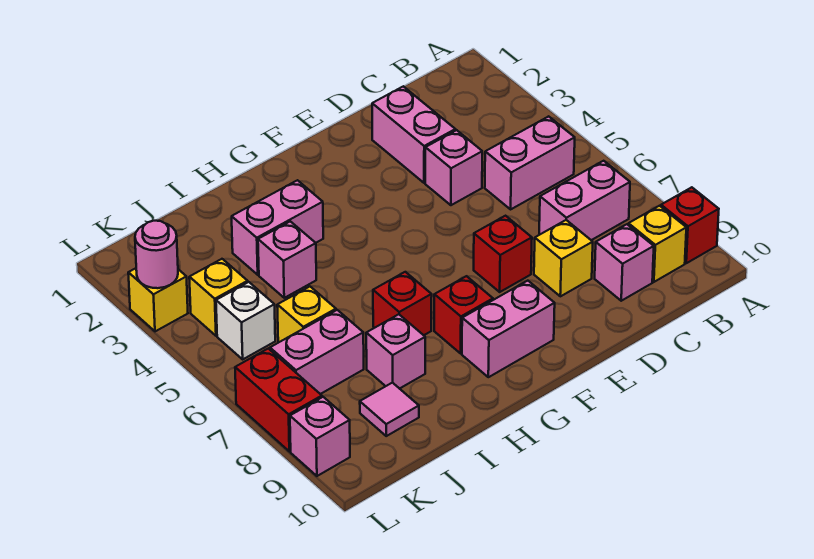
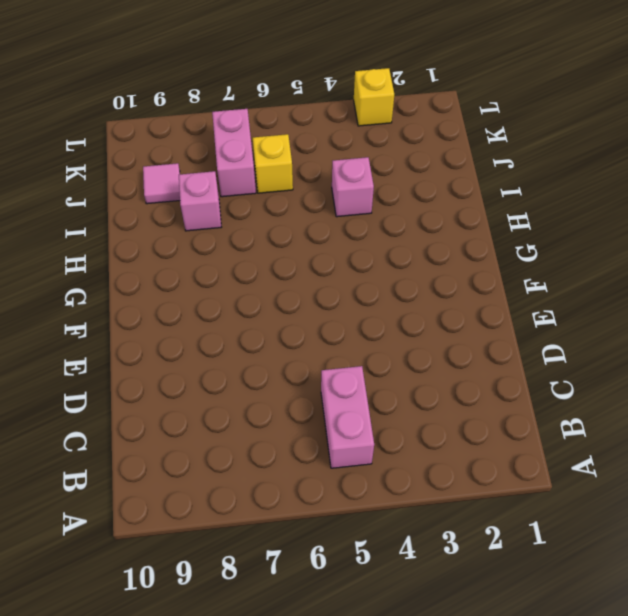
none -> red 1x1 brick [661,187,719,263]
none -> pink 1x2 brick [539,161,630,240]
none -> yellow 1x1 brick [628,206,686,282]

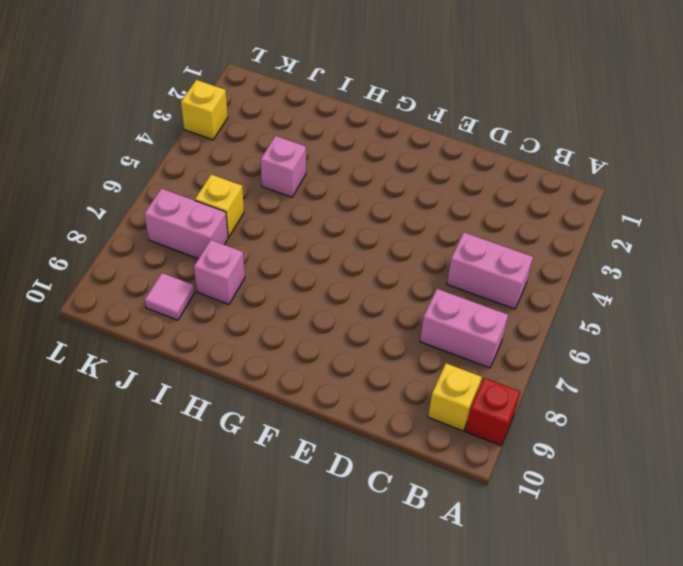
none -> pink 1x1 brick [595,224,654,301]
none -> pink 1x2 brick [372,86,455,183]
none -> pink 1x1 brick [425,130,482,205]

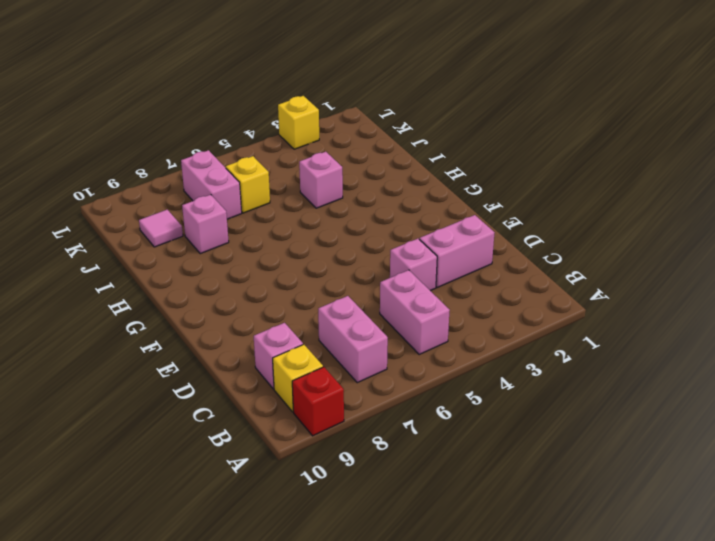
none -> yellow 1x1 brick [534,220,593,296]
none -> red 1x1 brick [474,216,532,292]
none -> pink 1x2 brick [462,281,555,377]

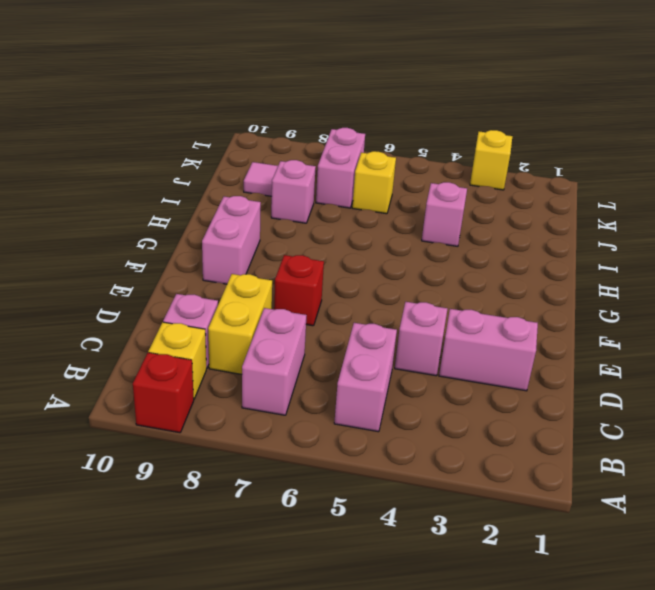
yellow 1x2 brick [208,274,272,374] -> yellow 1x1 brick [534,220,593,296]
none -> red 1x1 brick [434,276,493,353]
none -> pink 1x2 brick [232,180,323,275]
none -> red 1x1 brick [373,272,432,335]

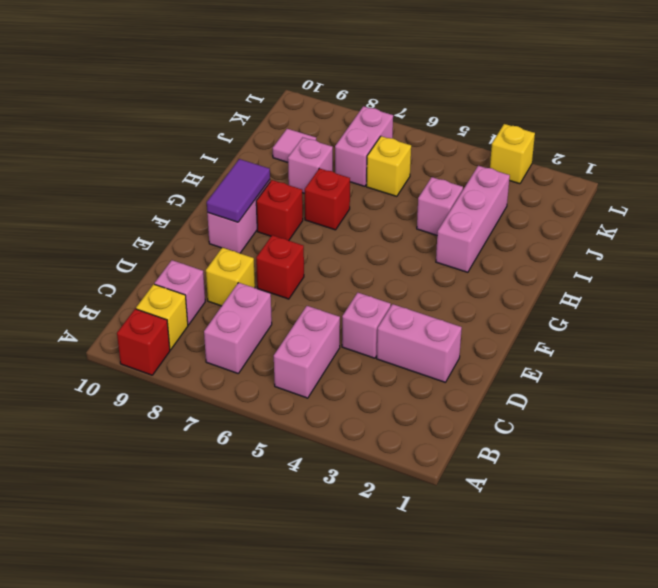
purple 1x2 tile [207,159,270,222] -> none
pink 1x3 brick [436,166,510,272] -> pink 1x2 brick [232,180,323,275]
none -> yellow 1x1 brick [189,259,248,336]
none -> white 1x1 brick [216,282,275,359]
none -> red 1x2 brick [235,349,322,451]

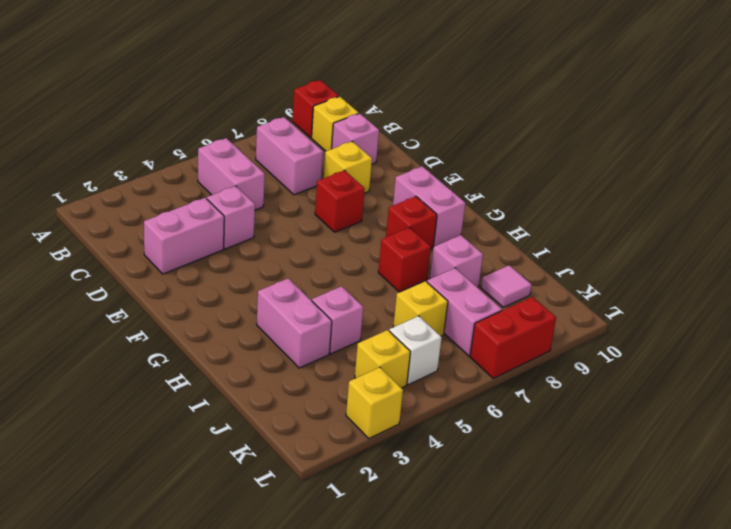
none -> pink 1x1 brick [290,397,350,476]
none -> pink 1x1 round brick [135,221,178,288]

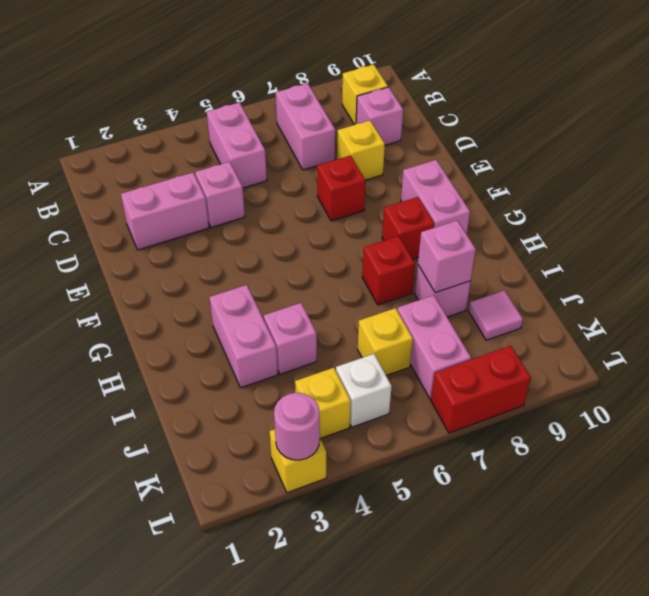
pink 1x1 brick [418,221,476,293] -> pink 1x1 brick moved to [290,397,350,476]
none -> red 1x1 brick [661,187,719,263]

